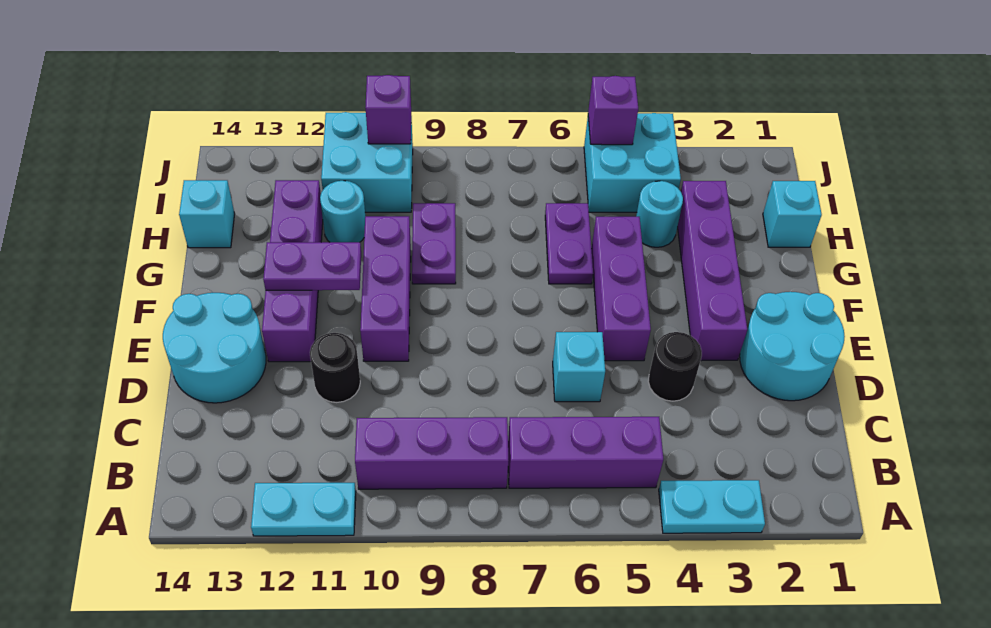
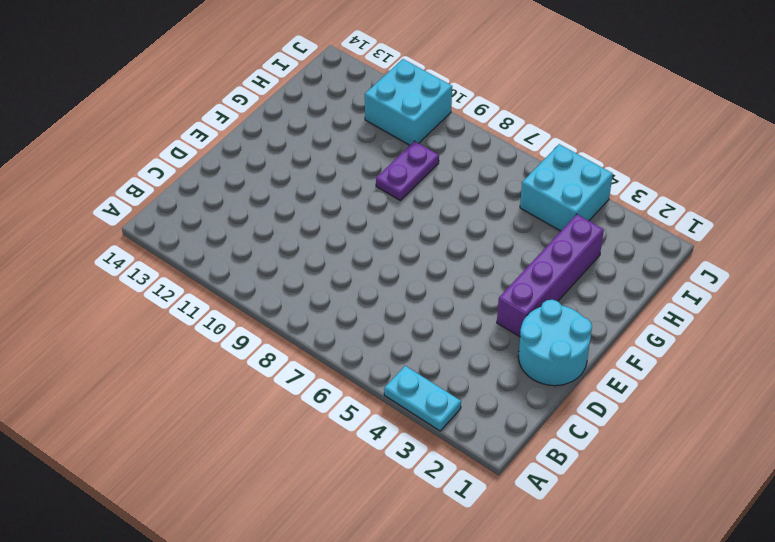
none -> cyan 1x2 plate [251,483,356,536]
none -> purple 1x3 brick [508,417,664,488]
none -> purple 1x3 brick [355,417,508,489]

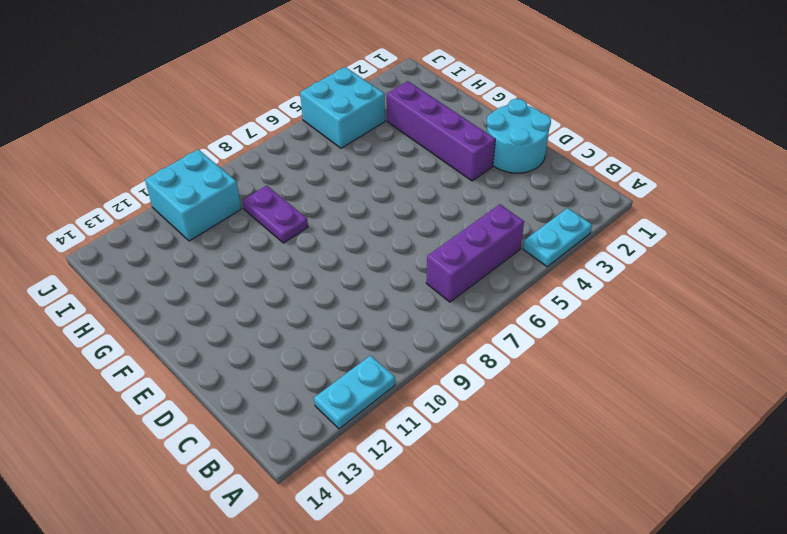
none -> purple 1x3 brick [355,417,508,489]
none -> black 1x1 round brick [648,332,702,401]
none -> cyan 1x1 brick [553,332,605,402]

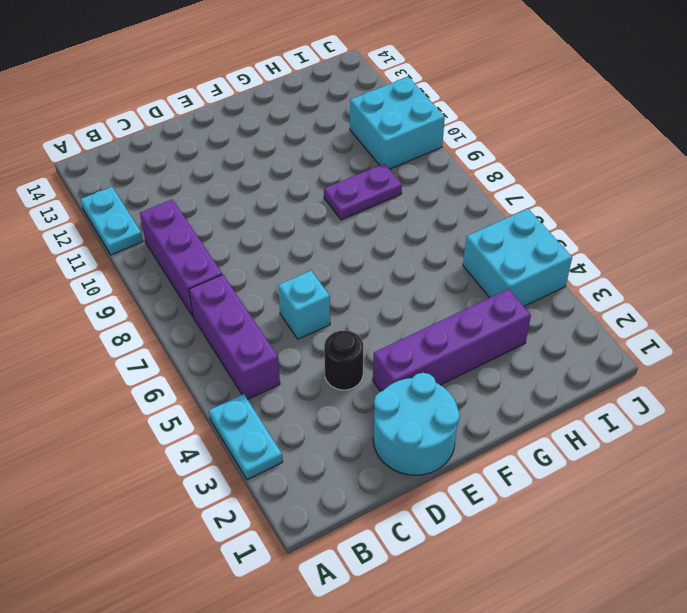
none -> black 1x1 round brick [310,333,360,402]
none -> cyan 2x2 round brick [163,293,266,403]
none -> purple 1x3 brick [591,217,651,361]

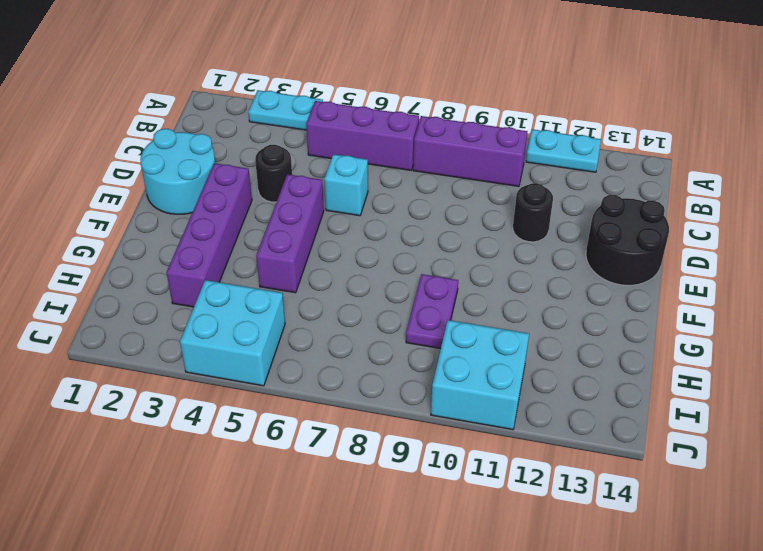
black 2x2 round brick [586,195,669,285] -> cyan 2x2 round brick [163,293,266,403]
none -> purple 1x3 brick [360,216,411,361]
none -> purple 1x4 brick [262,180,323,362]
none -> purple 1x2 plate [545,203,593,284]

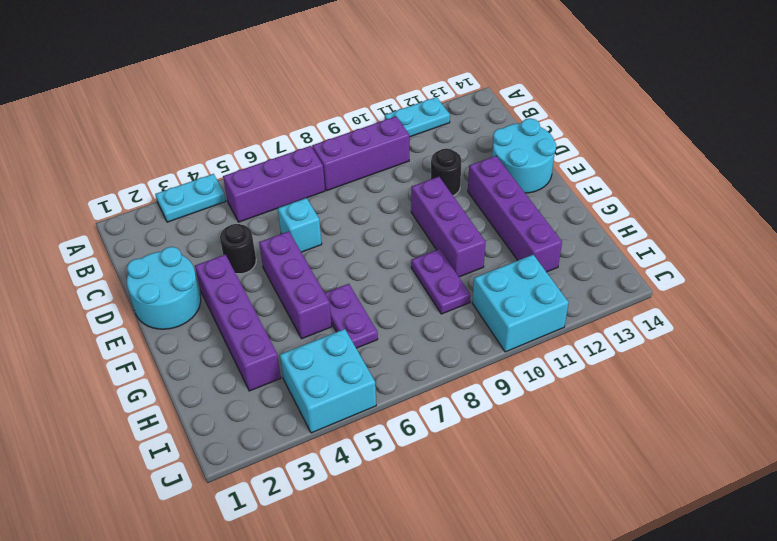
none -> cyan 1x1 brick [763,181,822,247]
none -> cyan 1x1 round brick [636,181,683,247]
none -> cyan 1x1 round brick [320,181,365,242]

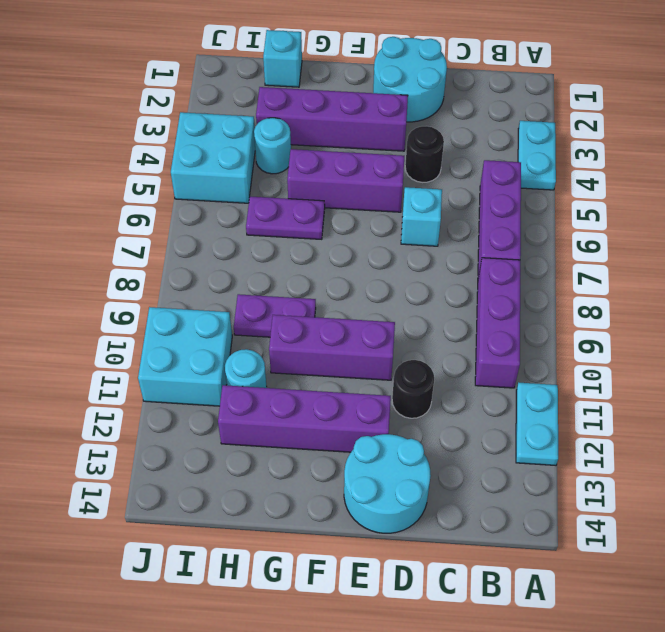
none -> cyan 1x1 brick [179,180,235,248]
none -> purple 1x2 plate [263,242,361,290]
none -> purple 1x1 brick [588,76,638,145]

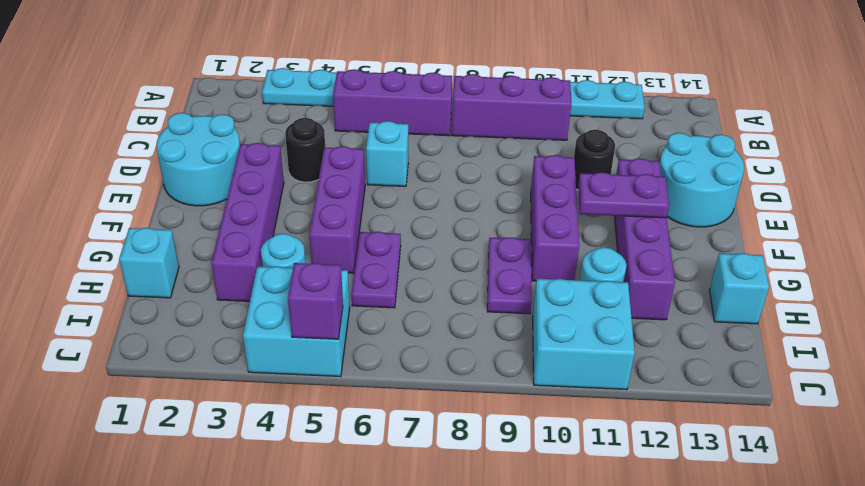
none -> purple 1x1 brick [365,75,411,144]

